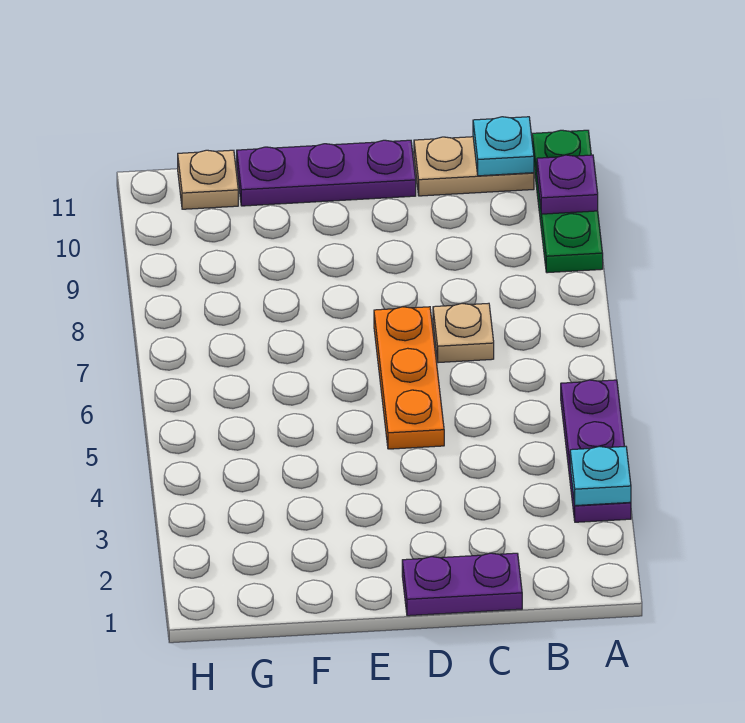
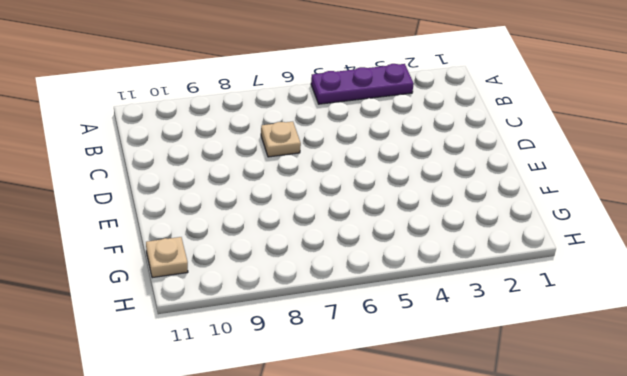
none -> green 1x3 plate [532,130,603,273]
none -> tan 1x2 plate [414,137,534,196]

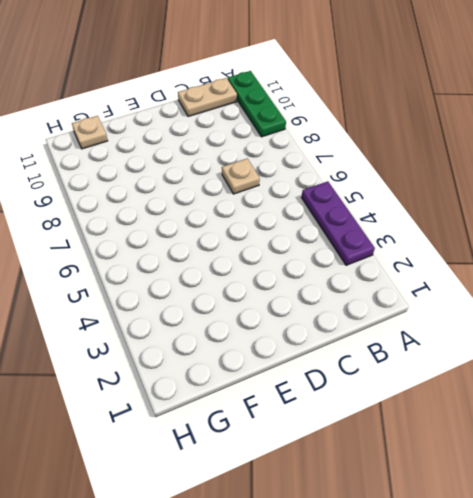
none -> purple 1x2 plate [402,553,522,616]
none -> orange 1x3 plate [374,307,444,449]

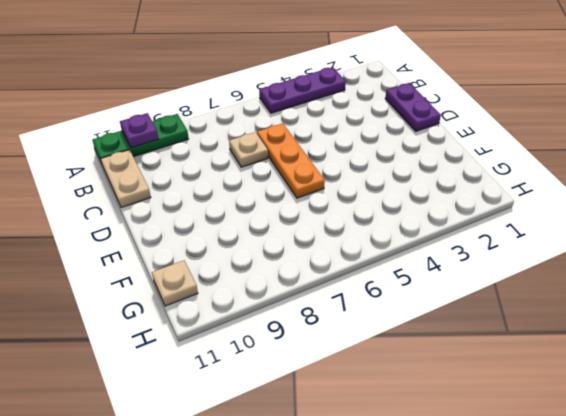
orange 1x3 plate [257,123,325,198] -> orange 1x3 plate turned to [374,307,444,449]
none -> purple 1x3 plate [237,140,416,206]
none -> cyan 1x1 plate [570,446,631,506]

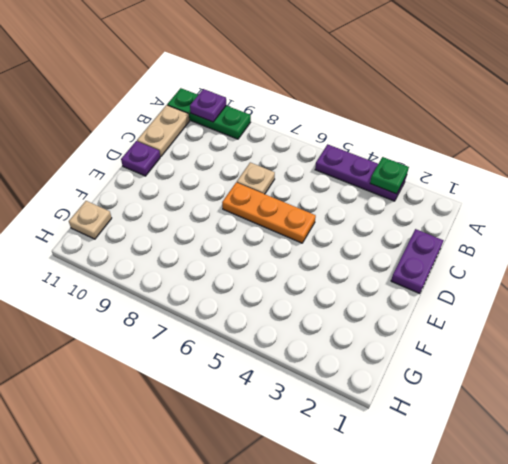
green 1x1 plate [370,157,409,194] -> cyan 1x1 plate [570,446,631,506]
purple 1x1 plate [121,141,160,176] -> purple 1x3 plate [237,140,416,206]
none -> cyan 1x1 plate [473,117,534,176]

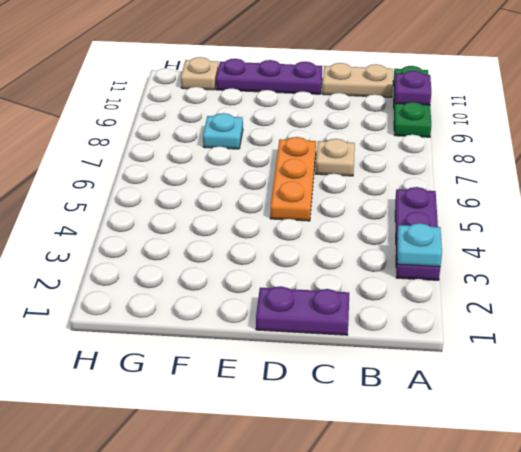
cyan 1x1 plate [203,113,243,149] -> cyan 1x1 plate moved to [473,117,534,176]

